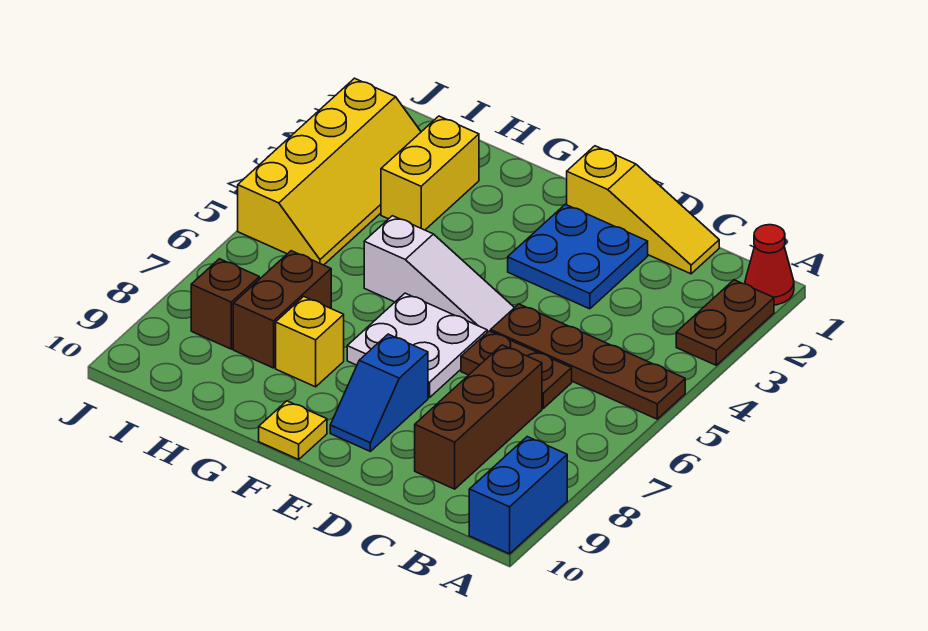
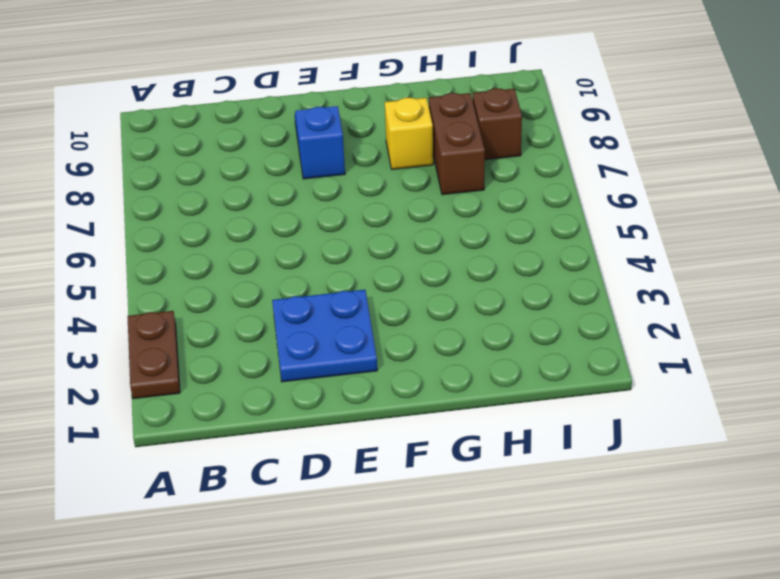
none -> red 1x1 cone [745,225,794,305]
none -> brown 1x4 plate [491,304,685,419]
none -> blue 1x2 brick [469,437,567,554]

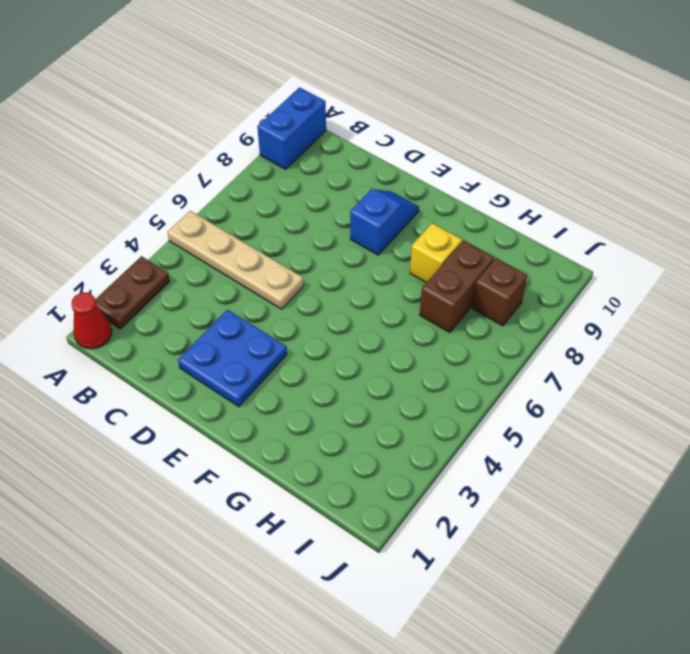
tan 1x4 plate [167,211,304,309] -> brown 1x4 plate [491,304,685,419]
none -> yellow 1x3 slope [567,146,719,274]
none -> brown 1x2 plate [461,331,572,408]
none -> brown 1x3 brick [415,345,542,489]

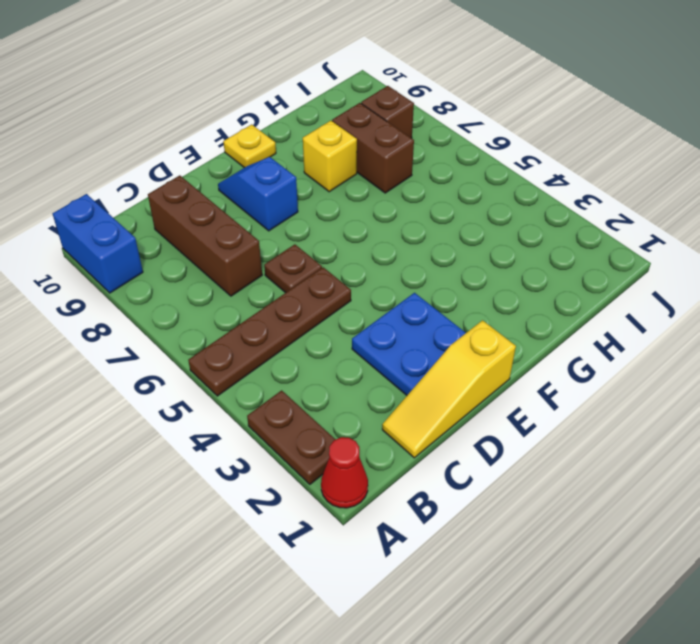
brown 1x1 plate [264,244,322,293] -> brown 1x2 plate [461,331,572,408]
none -> white 1x3 slope [364,216,514,332]
none -> white 2x2 plate [347,293,487,398]
none -> yellow 1x2 brick [381,116,479,230]

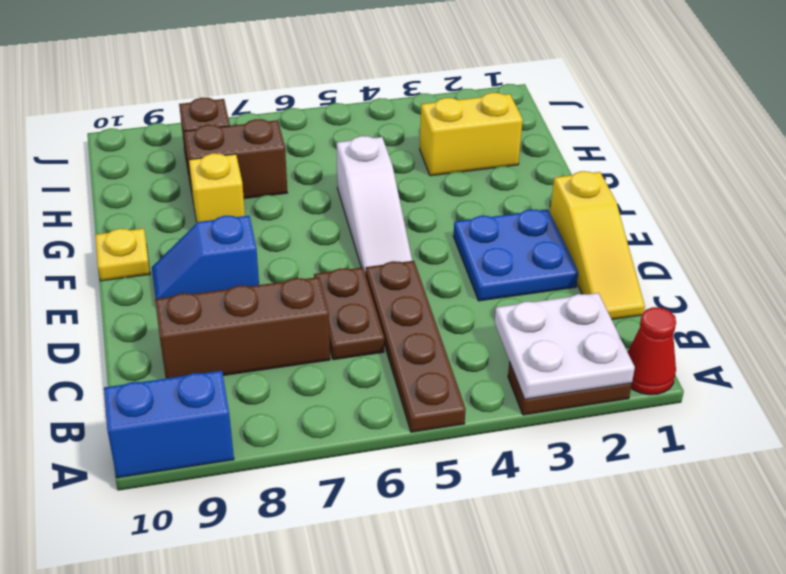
white 2x2 plate [494,293,635,399] -> white 2x2 plate moved to [347,293,487,398]
none -> yellow 2x4 slope [238,78,421,265]

